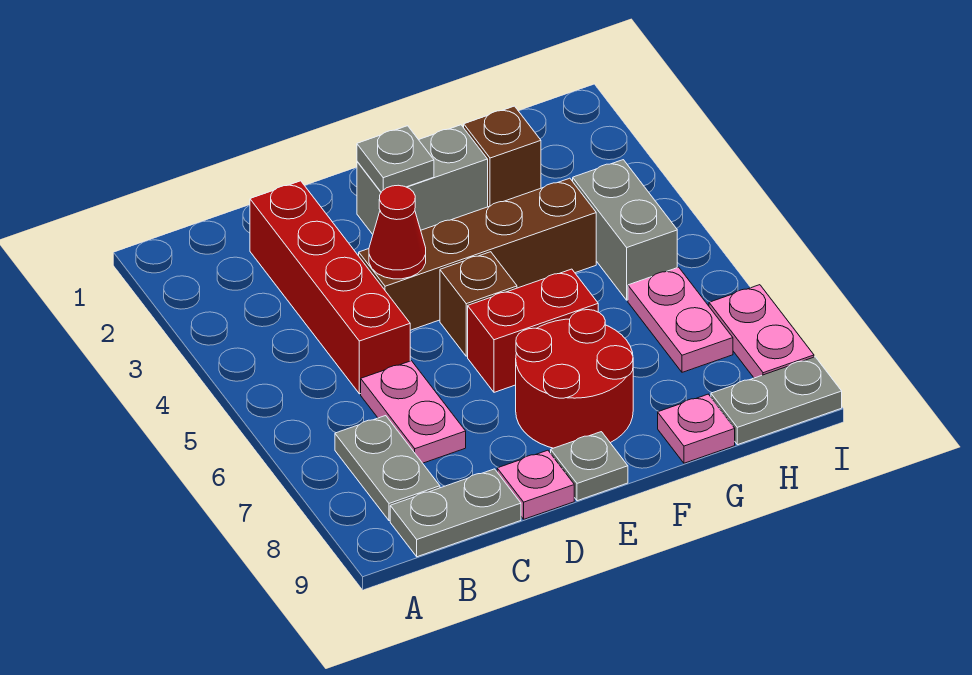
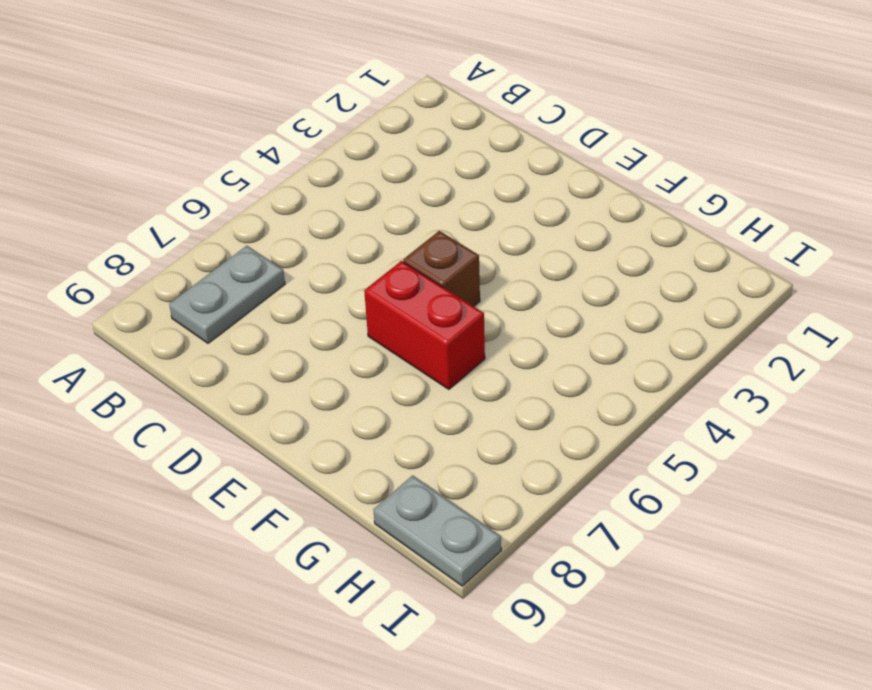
none -> grey 1x2 plate [390,469,521,557]
none -> red 1x4 brick [250,181,410,394]
none -> pink 1x2 plate [361,361,466,463]

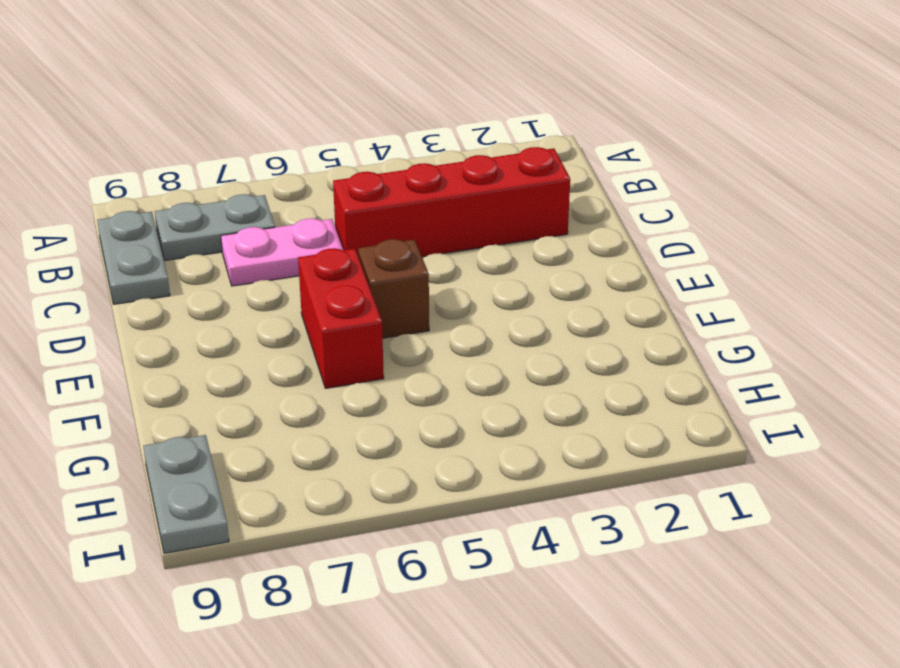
none -> brown 1x4 brick [359,178,596,330]
none -> pink 1x1 plate [497,450,574,519]
none -> grey 1x2 brick [357,125,488,234]

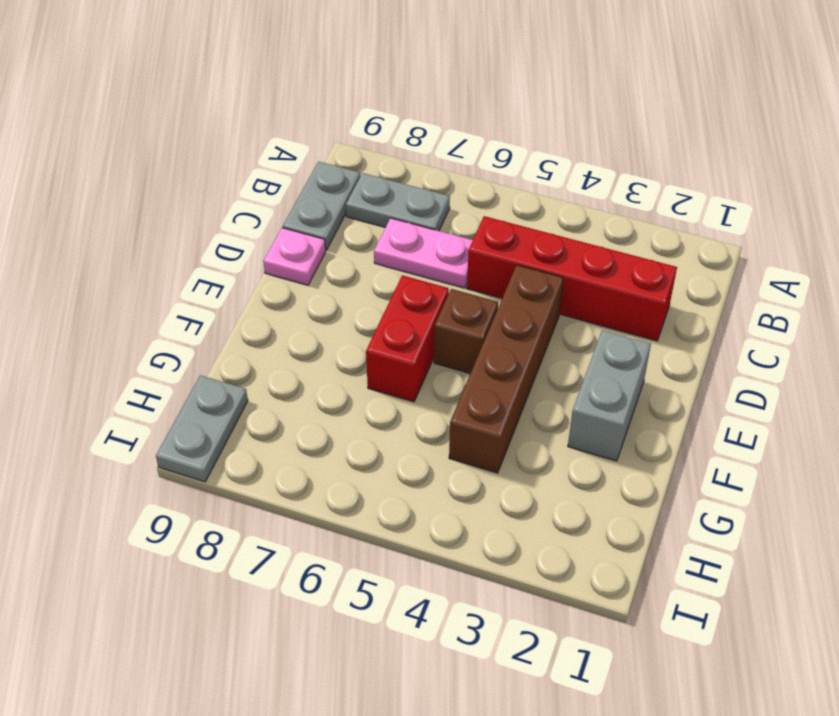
none -> red 2x2 round brick [516,310,633,448]
none -> grey 1x1 plate [551,432,628,501]
none -> brown 1x1 brick [464,106,541,207]

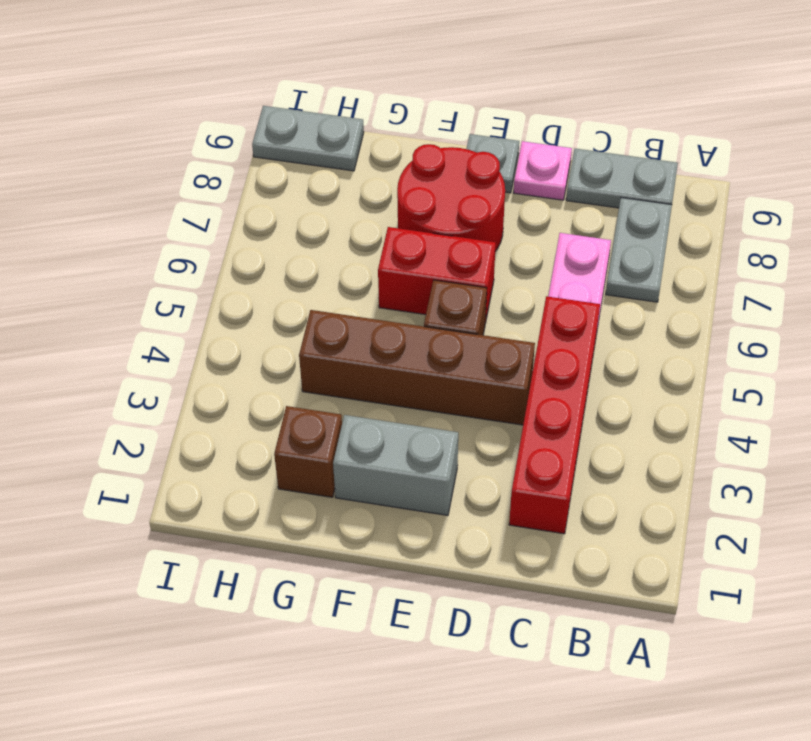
none -> pink 1x1 plate [658,394,735,463]
none -> grey 1x2 brick [573,160,677,300]
none -> pink 1x2 plate [628,267,733,372]

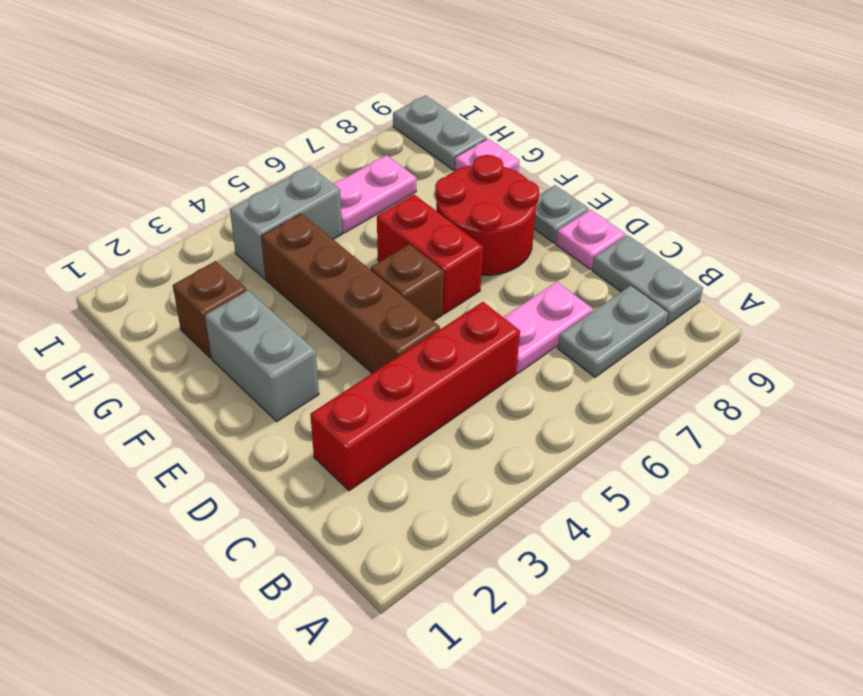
none -> pink 1x2 plate [709,285,814,378]
none -> red 1x1 cone [369,185,426,279]
none -> grey 1x1 plate [357,126,434,192]

